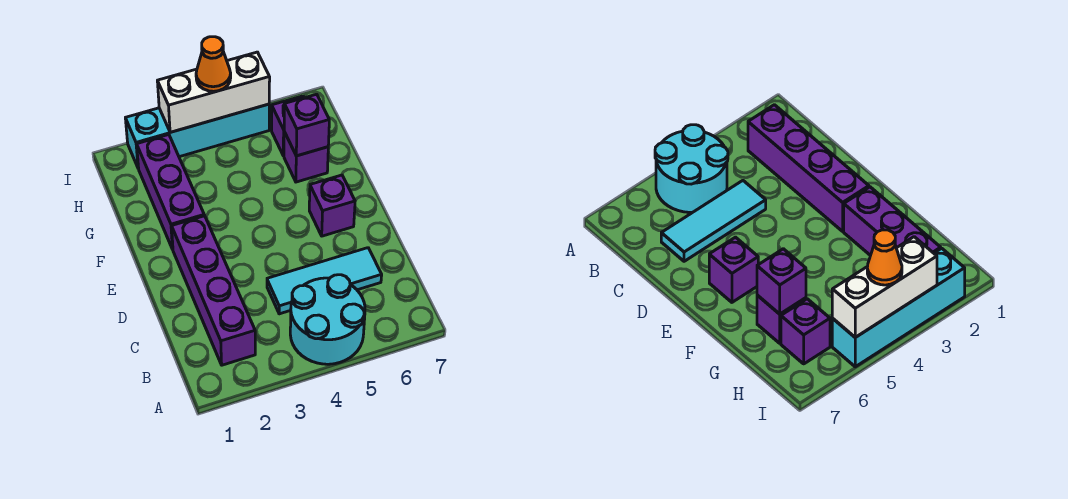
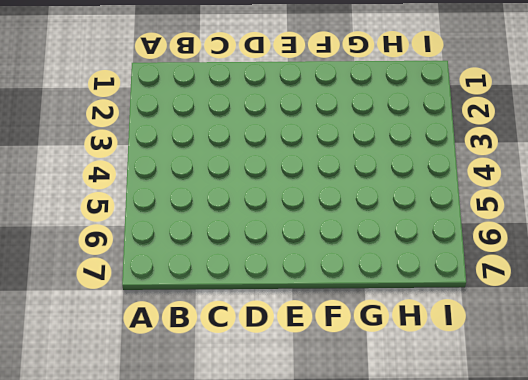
none -> cyan 2x2 round brick [290,275,365,364]
none -> purple 1x4 brick [172,216,255,365]

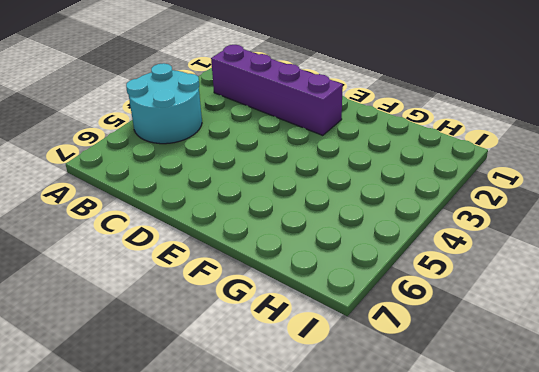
none -> cyan 1x3 tile [267,248,382,314]
none -> purple 1x1 brick [309,175,355,236]

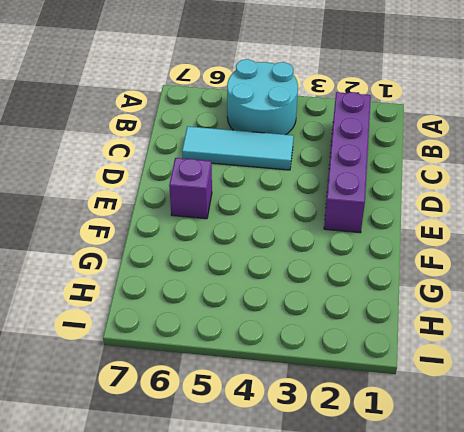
none -> purple 1x3 brick [137,135,204,249]
none -> purple 1x1 brick [284,132,328,182]

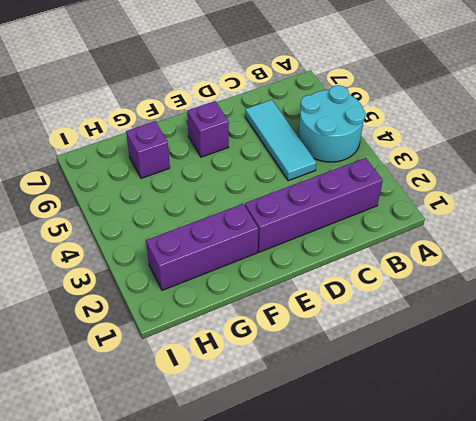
none -> purple 1x1 brick [272,96,304,156]
none -> cyan 1x4 brick [125,104,269,169]

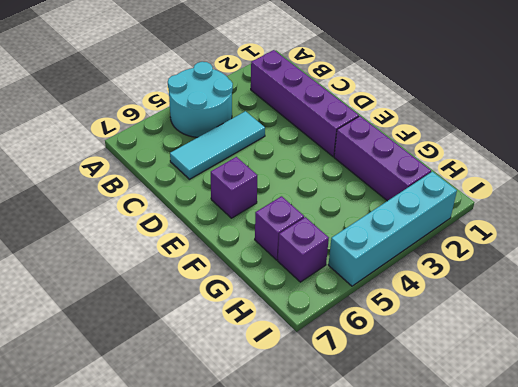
none -> purple 1x1 brick [284,94,329,156]
none -> white 1x3 brick [157,52,270,132]

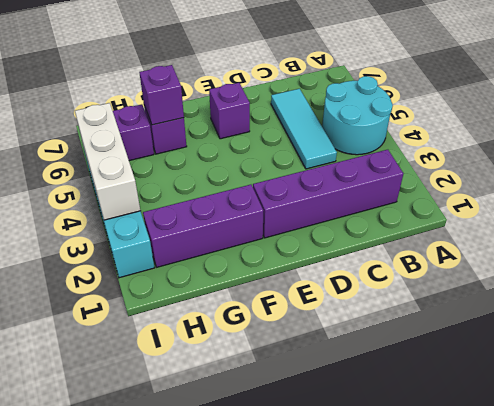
none -> orange 1x1 cone [196,37,231,91]

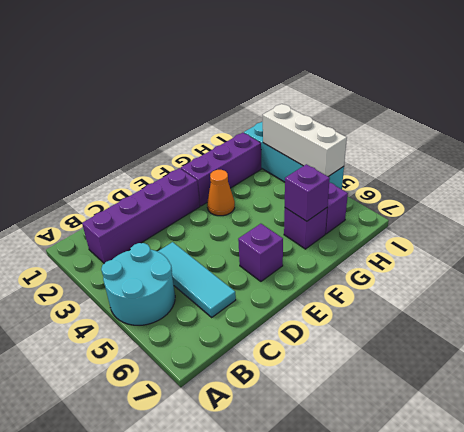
orange 1x1 cone [207,170,235,216] -> orange 1x1 cone moved to [196,37,231,91]

